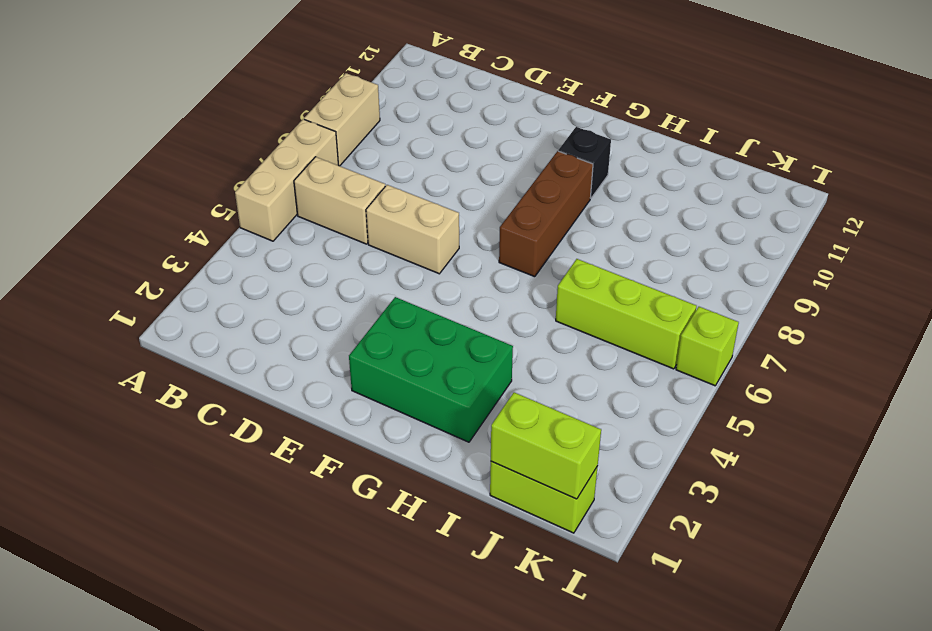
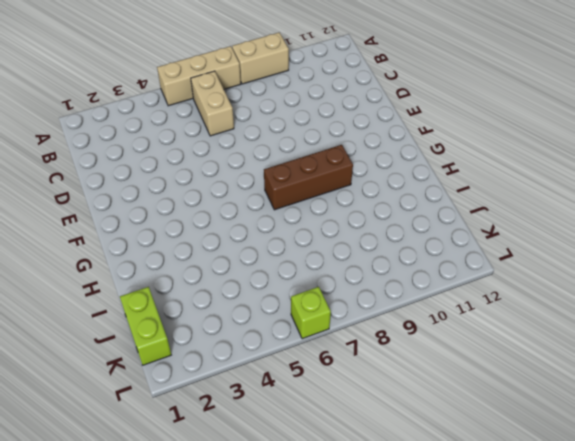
none -> tan 1x2 brick [366,185,459,274]
none -> green 2x3 brick [349,297,513,442]

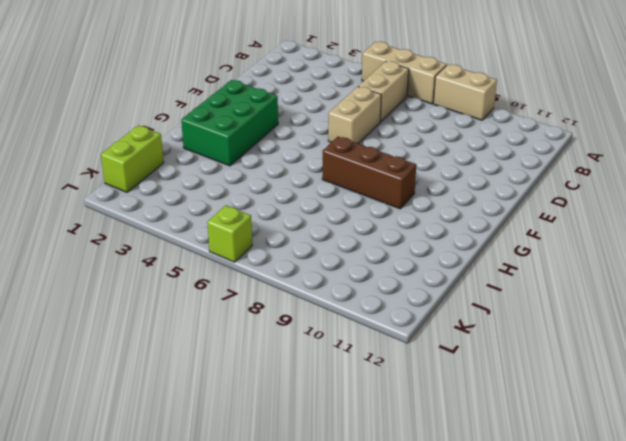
none -> black 1x1 brick [558,127,611,198]
none -> lime 1x3 brick [556,259,697,369]

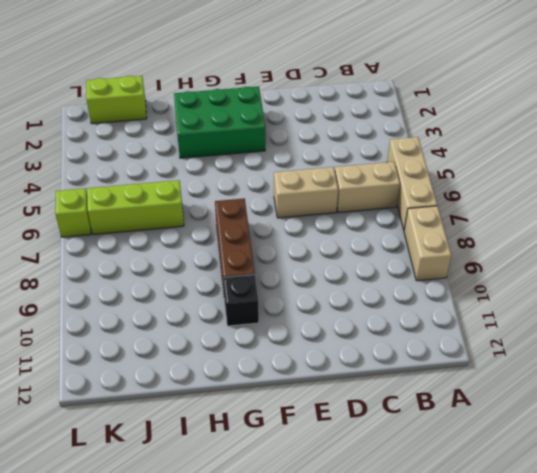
none -> lime 1x2 brick [491,392,601,499]

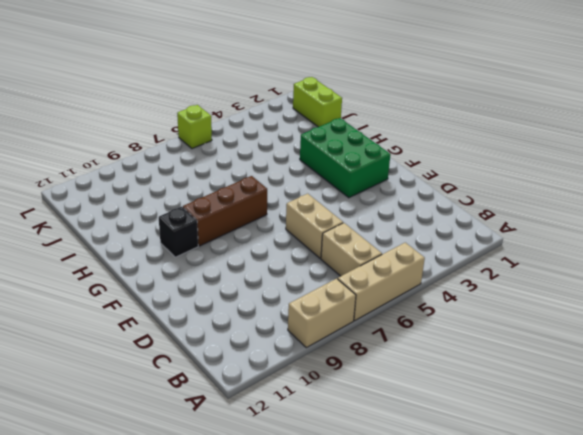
none -> lime 1x3 brick [556,259,697,369]
none -> lime 1x2 brick [491,392,601,499]

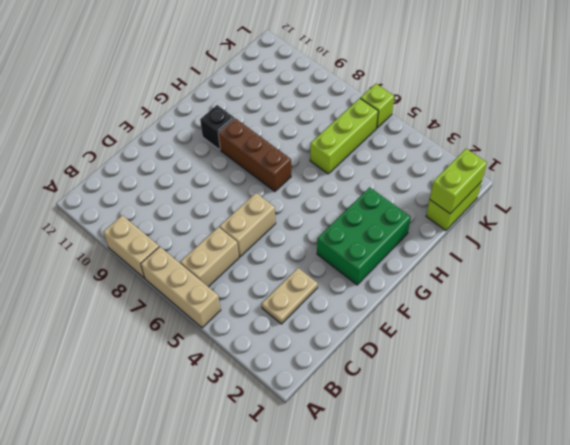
tan 1x2 plate [262,268,318,324] -> none

